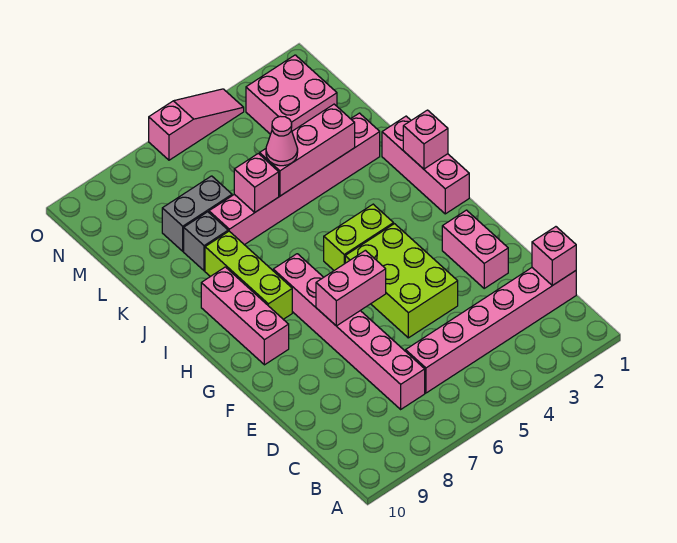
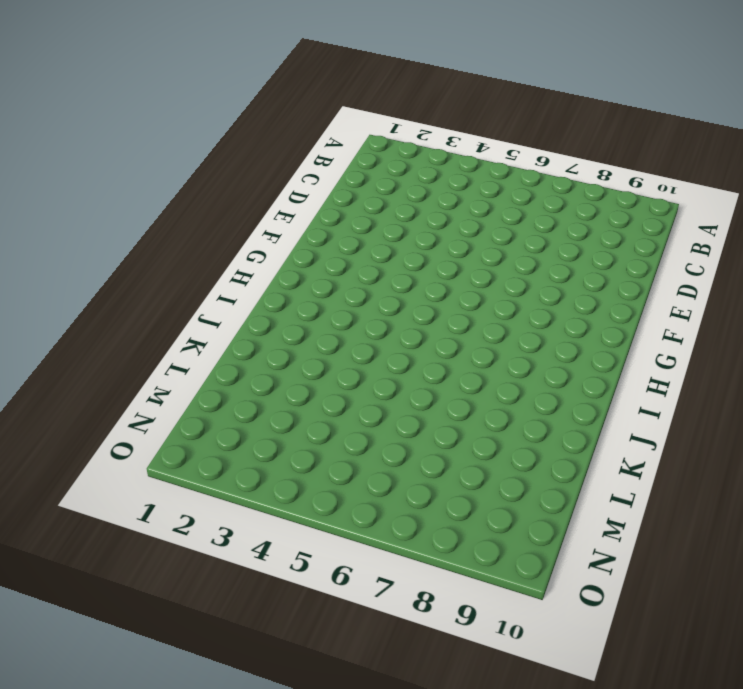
none -> pink 1x6 brick [406,268,576,393]
none -> pink 1x6 brick [273,254,425,409]
none -> pink 1x2 brick [442,210,508,288]

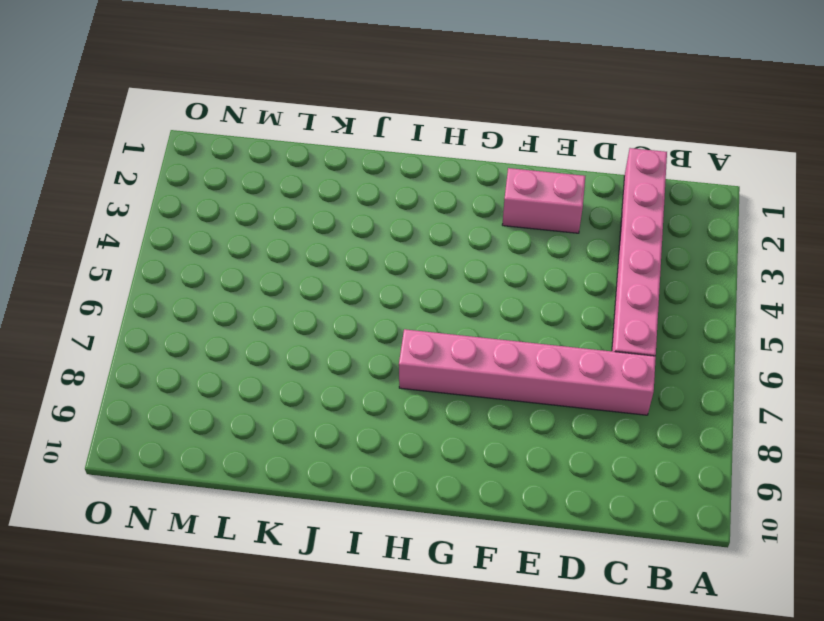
none -> lime 2x3 brick [345,224,458,338]
none -> pink 1x3 brick [201,267,289,365]
none -> pink 1x3 brick [382,116,469,214]

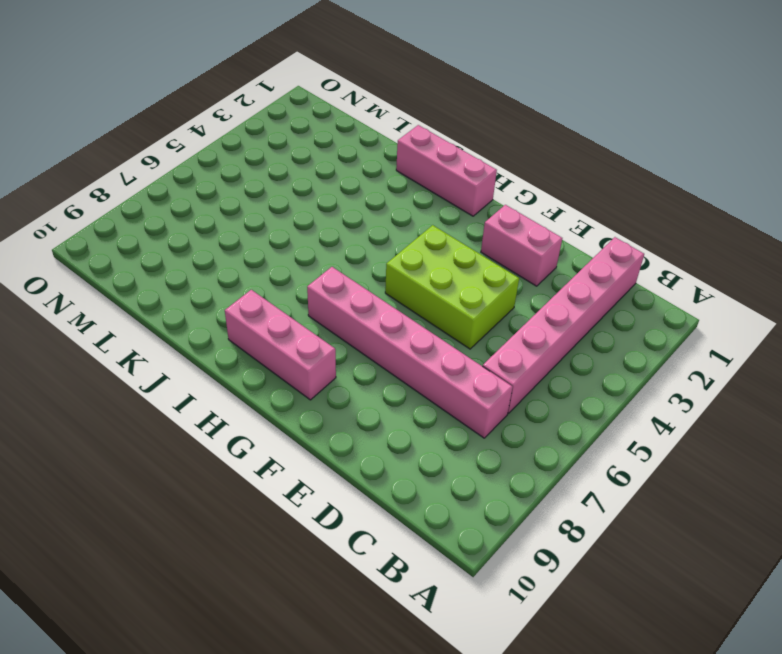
none -> lime 1x2 brick [324,204,394,270]
none -> lime 1x3 brick [205,231,292,319]
none -> pink 1x6 brick [209,113,380,245]

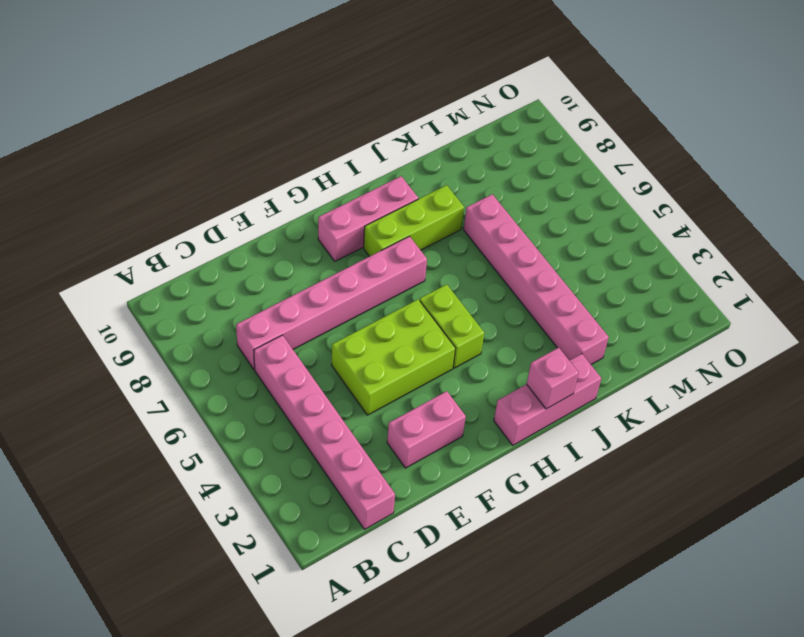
none -> grey 1x1 brick [184,212,228,271]
none -> grey 1x2 brick [162,176,232,251]
none -> pink 2x2 brick [246,55,337,134]

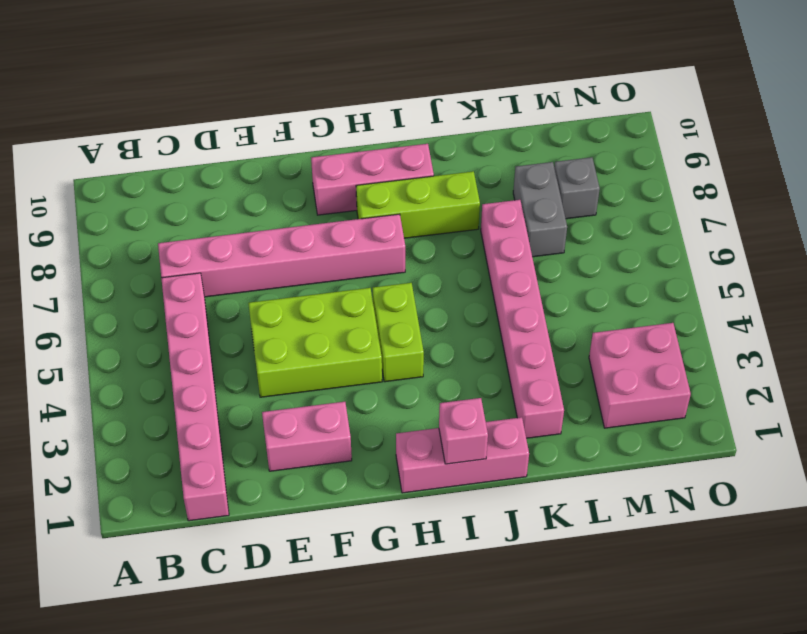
grey 1x1 brick [554,157,600,219] -> grey 1x1 brick moved to [184,212,228,271]
none -> pink 1x3 slope [149,89,244,160]
none -> pink 1x1 brick [532,227,576,286]
none -> pink 1x2 brick [316,250,386,326]

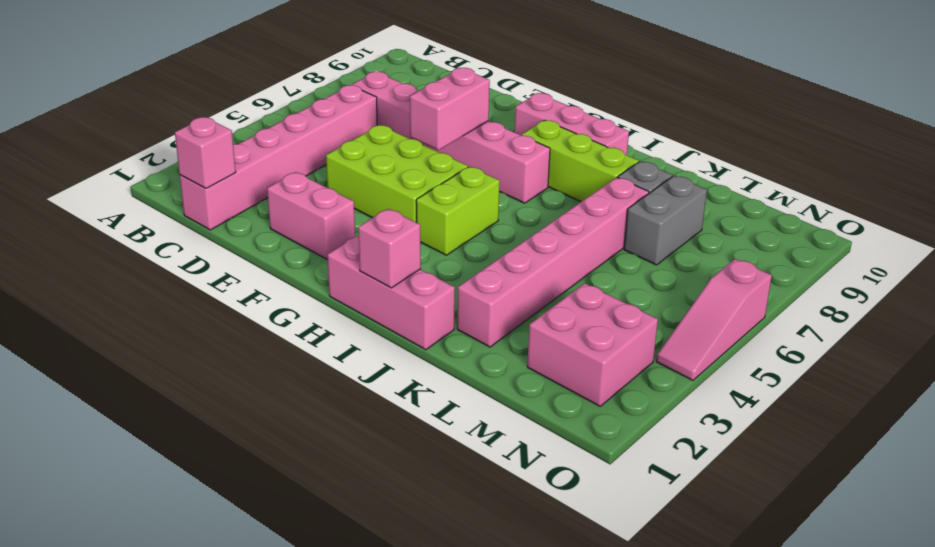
none -> pink 1x3 brick [260,104,355,196]
none -> pink 1x1 brick [234,153,279,212]
none -> pink 1x1 cone [266,116,298,166]

